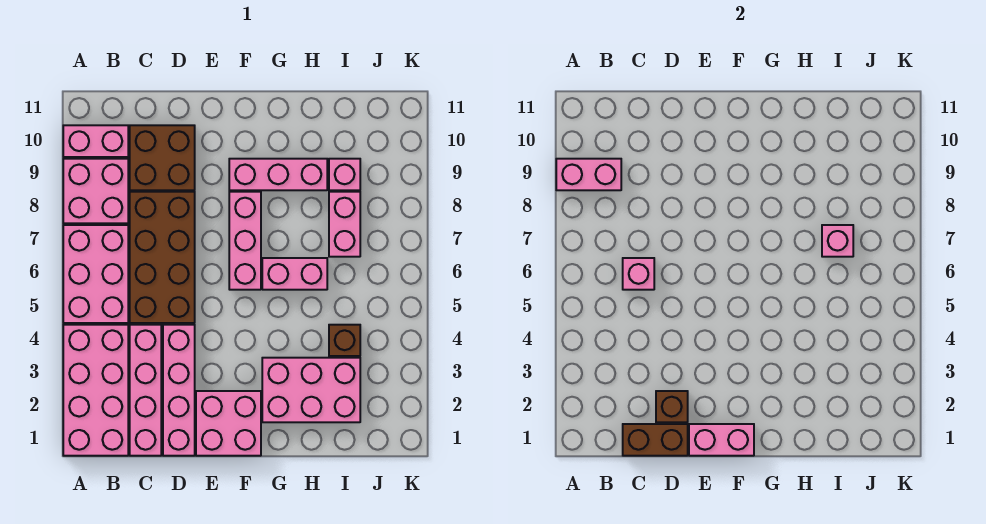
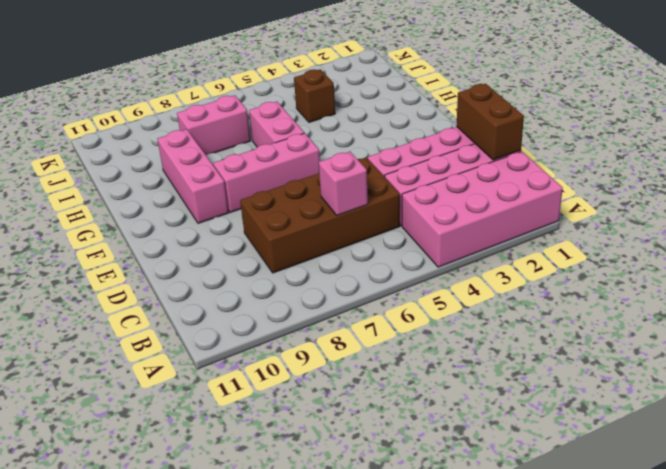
none -> pink 2x3 brick [63,225,128,323]
none -> pink 2x2 brick [63,159,128,223]
none -> pink 1x2 brick [63,125,128,157]

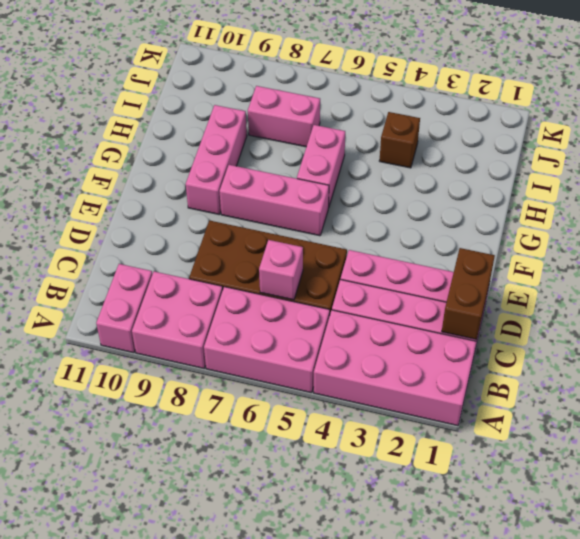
none -> brown 2x2 brick [130,125,195,190]
none -> pink 2x2 brick [196,391,261,456]
none -> pink 2x3 brick [262,358,360,422]

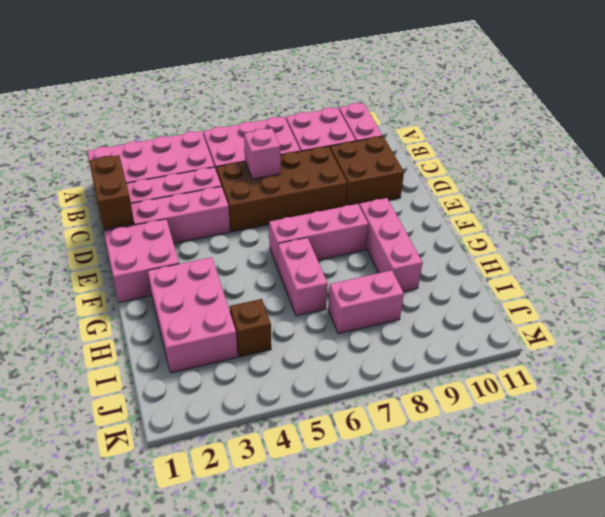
none -> pink 1x1 brick [329,159,360,190]
none -> pink 1x2 brick [556,159,621,190]
none -> brown 1x1 brick [656,391,688,422]

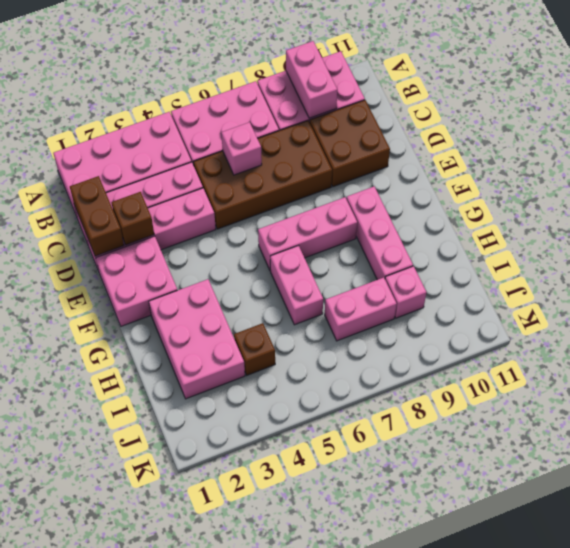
none -> pink 1x2 brick [689,424,754,456]
none -> pink 1x1 brick [822,225,853,257]

